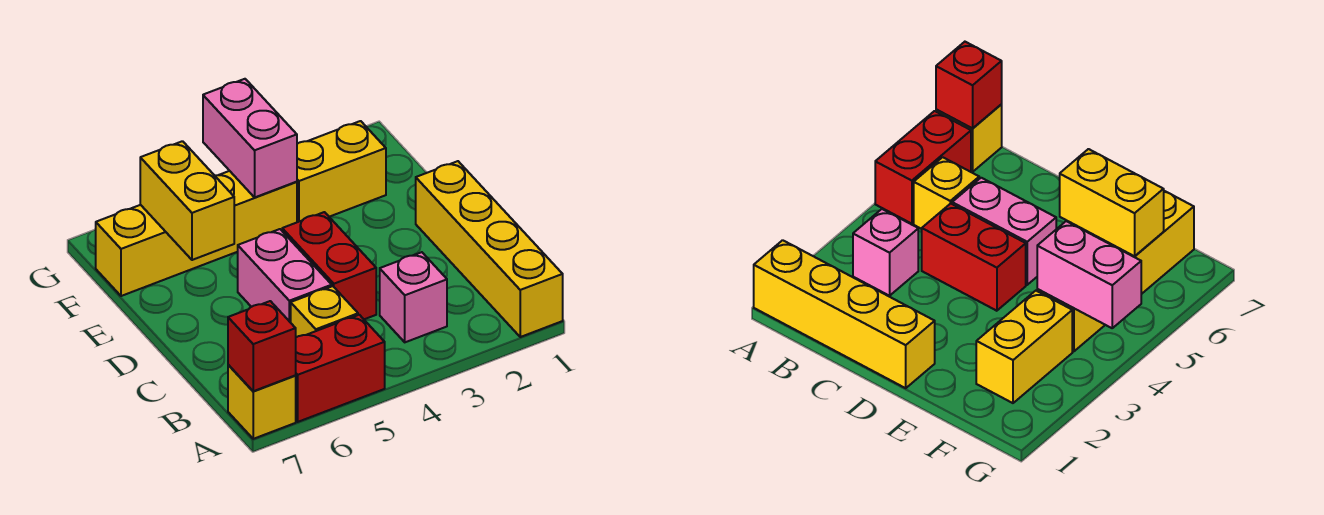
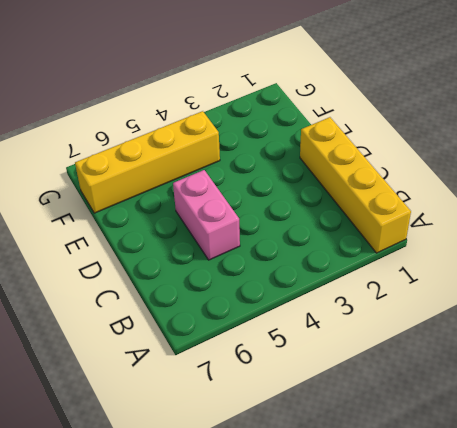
none -> red 1x2 brick [295,315,385,422]
none -> yellow 1x1 brick [228,365,296,439]
none -> pink 1x1 brick [380,252,447,342]

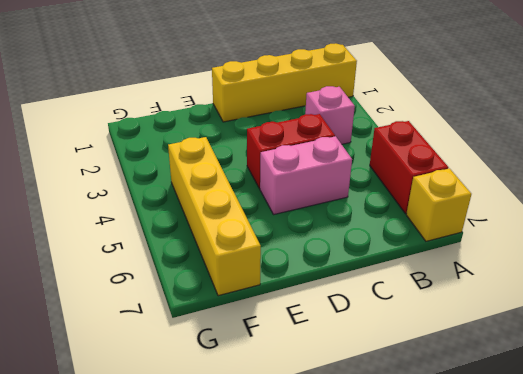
none -> yellow 1x1 brick [291,286,358,337]
none -> yellow 1x2 brick [297,121,386,222]
none -> red 1x1 brick [228,301,296,391]

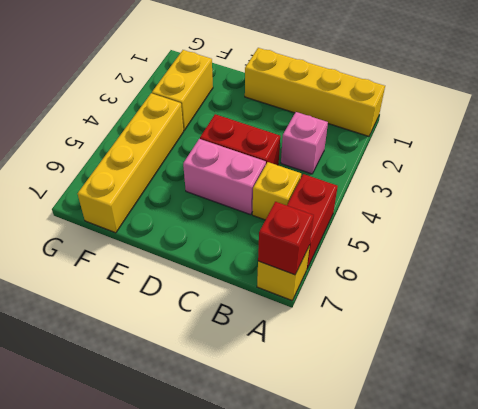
none -> yellow 1x2 brick [140,141,234,260]
none -> pink 1x2 brick [203,79,297,197]

